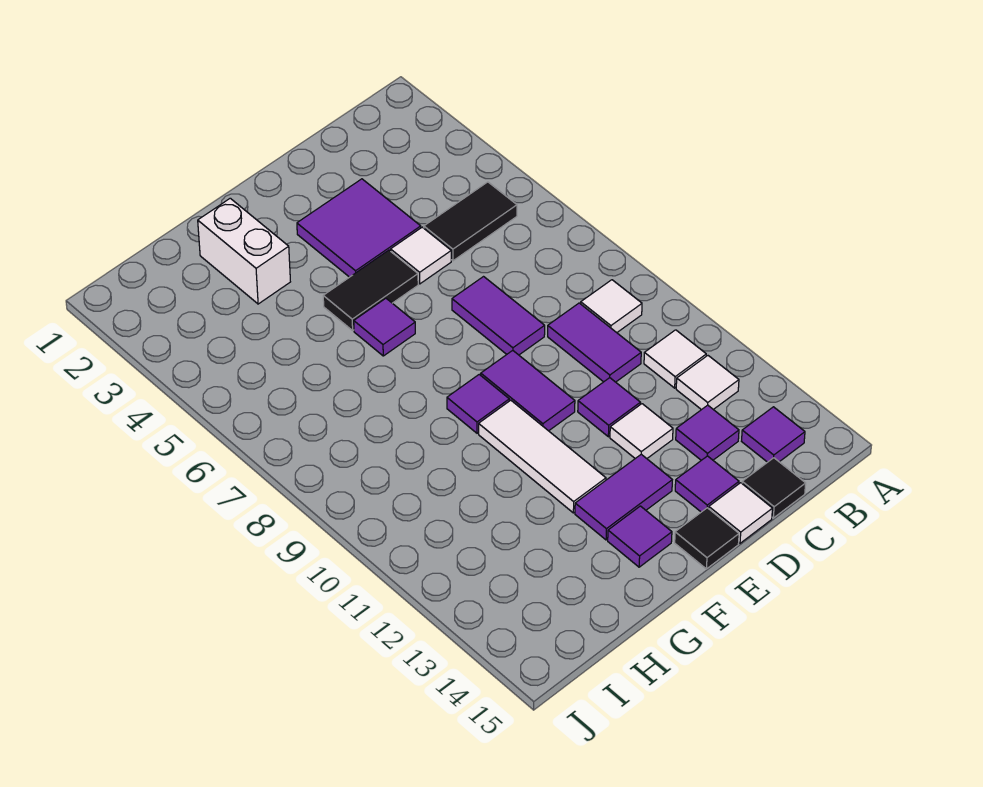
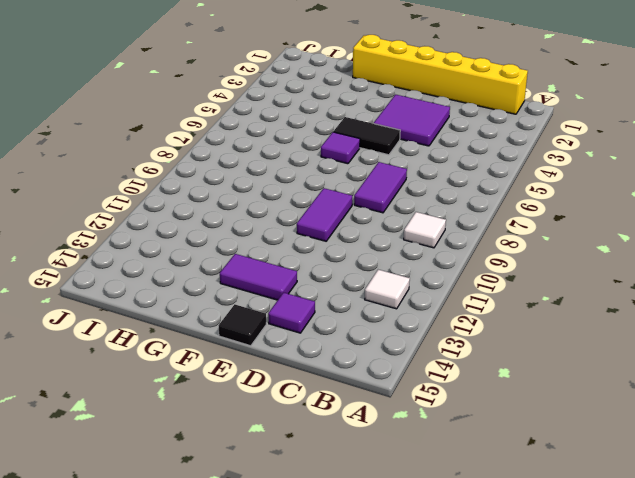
yellow 1x6 brick [353,35,528,114] -> none
none -> black 1x2 tile [424,182,517,261]
none -> white 1x1 tile [644,330,706,388]
none -> purple 1x1 tile [742,407,805,462]

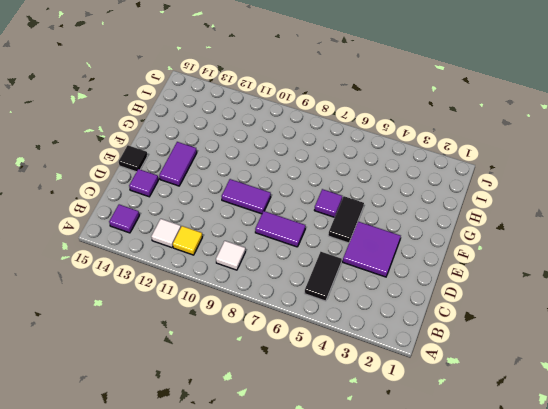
yellow 1x1 tile [173,226,202,255] -> white 1x1 tile [644,330,706,388]
none -> purple 1x2 tile [548,303,641,382]
none -> purple 1x1 tile [676,405,739,460]
none -> black 1x1 tile [742,458,806,518]

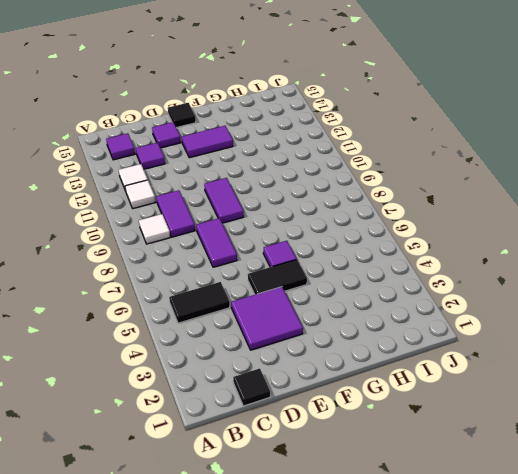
black 1x1 tile [233,368,270,406] -> black 1x1 tile moved to [742,458,806,518]
none -> white 1x1 tile [391,227,451,284]
none -> purple 1x1 tile [578,378,640,437]
none -> white 1x1 tile [610,404,673,458]

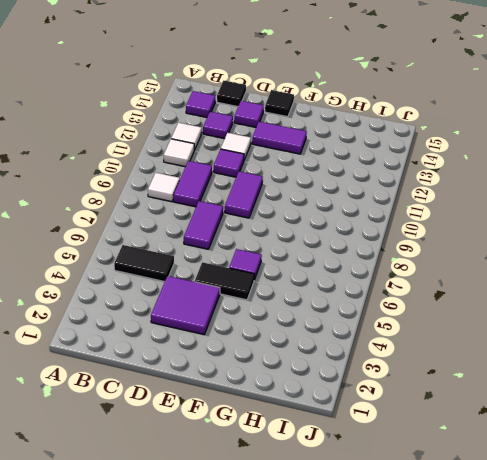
none -> white 1x1 tile [391,227,451,284]
none -> white 1x1 tile [709,483,773,543]
none -> purple 1x1 tile [447,375,509,433]

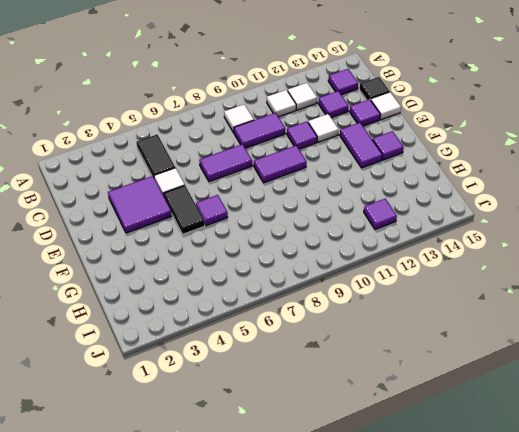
purple 1x1 tile [364,199,397,229] -> purple 1x1 tile moved to [447,375,509,433]
none -> black 1x1 tile [675,508,739,569]
none -> white 1x3 tile [479,400,606,513]
none -> white 1x2 brick [198,198,290,304]

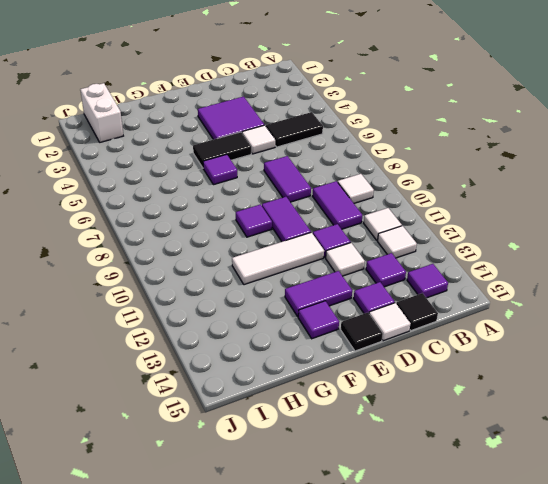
white 1x3 tile [232,232,324,285] -> white 1x3 tile turned to [479,400,606,513]
white 1x2 brick [80,83,123,142] -> white 1x2 brick moved to [198,198,290,304]

